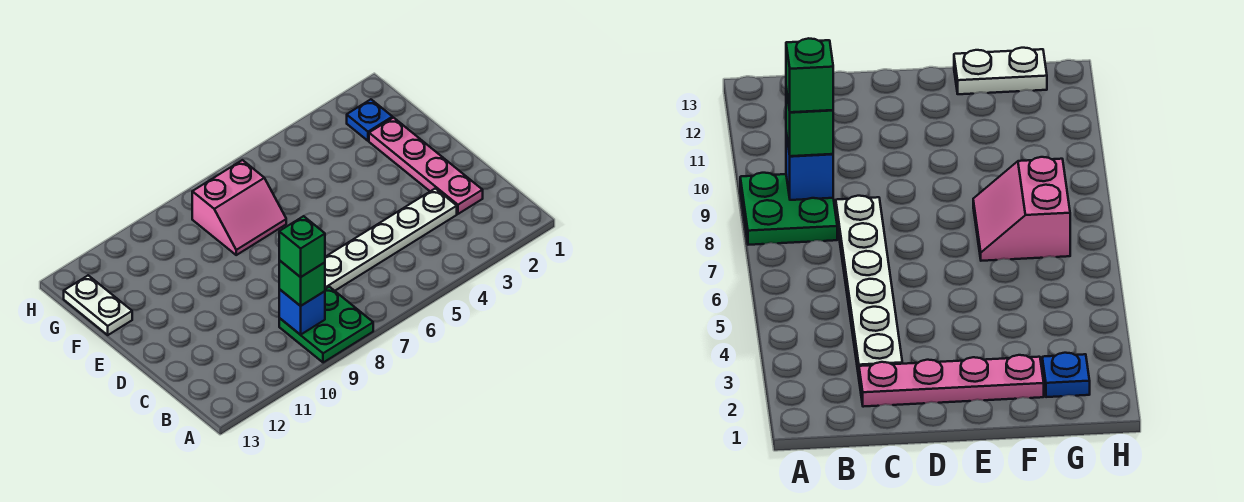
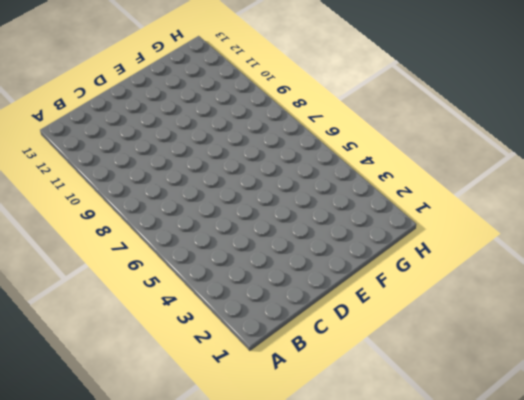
none -> green 2x2 plate [279,287,373,363]
none -> pink 1x4 plate [369,118,483,214]

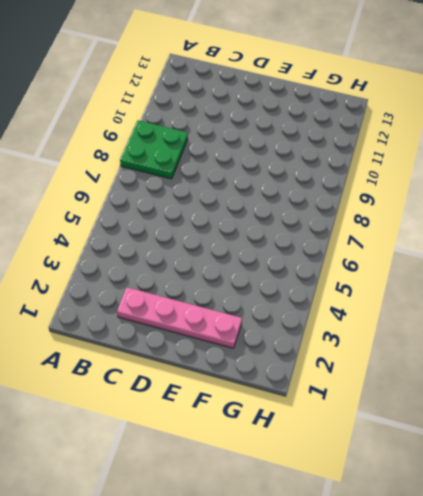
none -> white 1x6 plate [325,188,457,291]
none -> pink 2x2 slope [192,160,286,255]

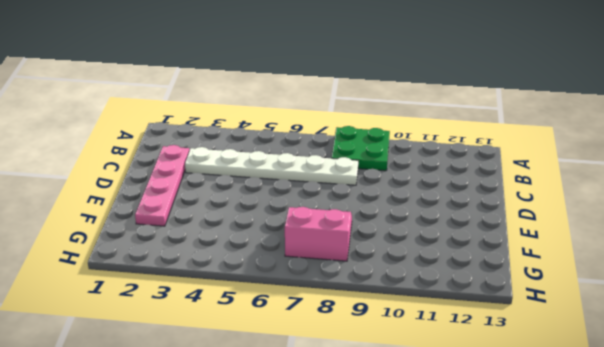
none -> white 1x2 plate [64,275,132,335]
none -> blue 1x1 plate [347,99,392,141]

